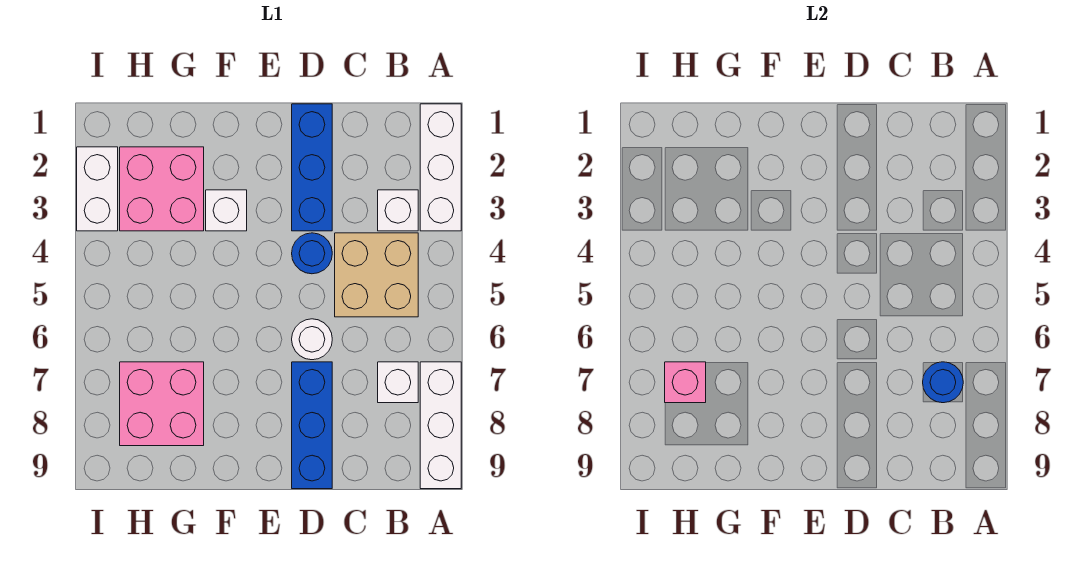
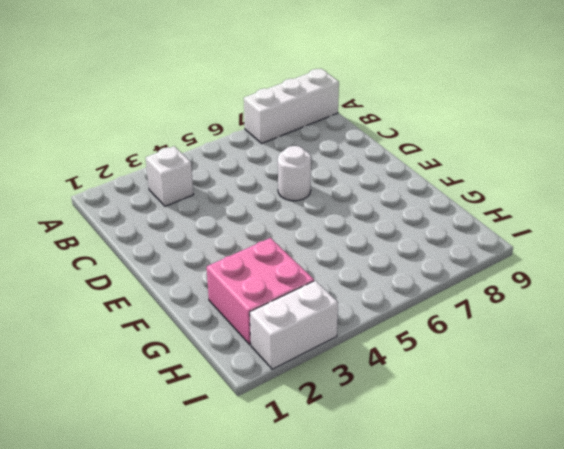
none -> white 1x3 brick [420,104,461,231]
none -> tan 2x2 brick [335,233,418,317]
none -> white 1x1 brick [378,362,418,403]

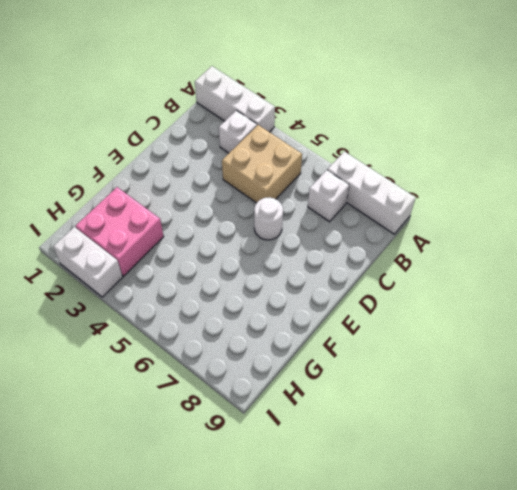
none -> blue 1x3 brick [292,104,332,231]
none -> blue 1x1 round brick [292,233,332,274]
none -> blue 1x3 brick [292,362,332,489]

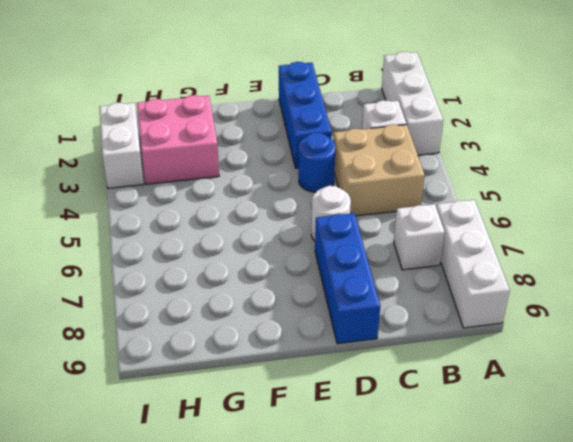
none -> white 1x1 brick [206,190,247,231]
none -> pink 2x2 brick [120,362,204,446]
none -> blue 1x1 round brick [923,362,963,403]

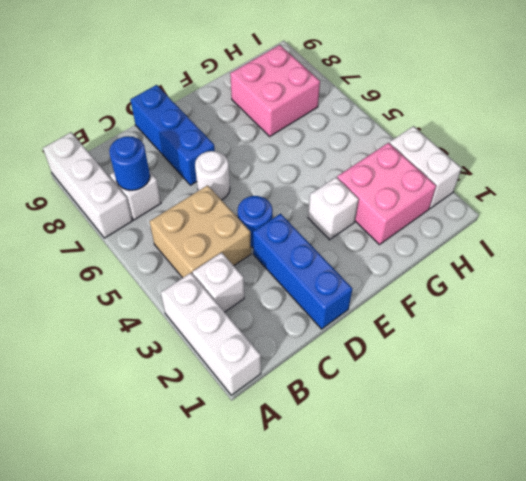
none -> pink 1x1 brick [665,362,706,403]

